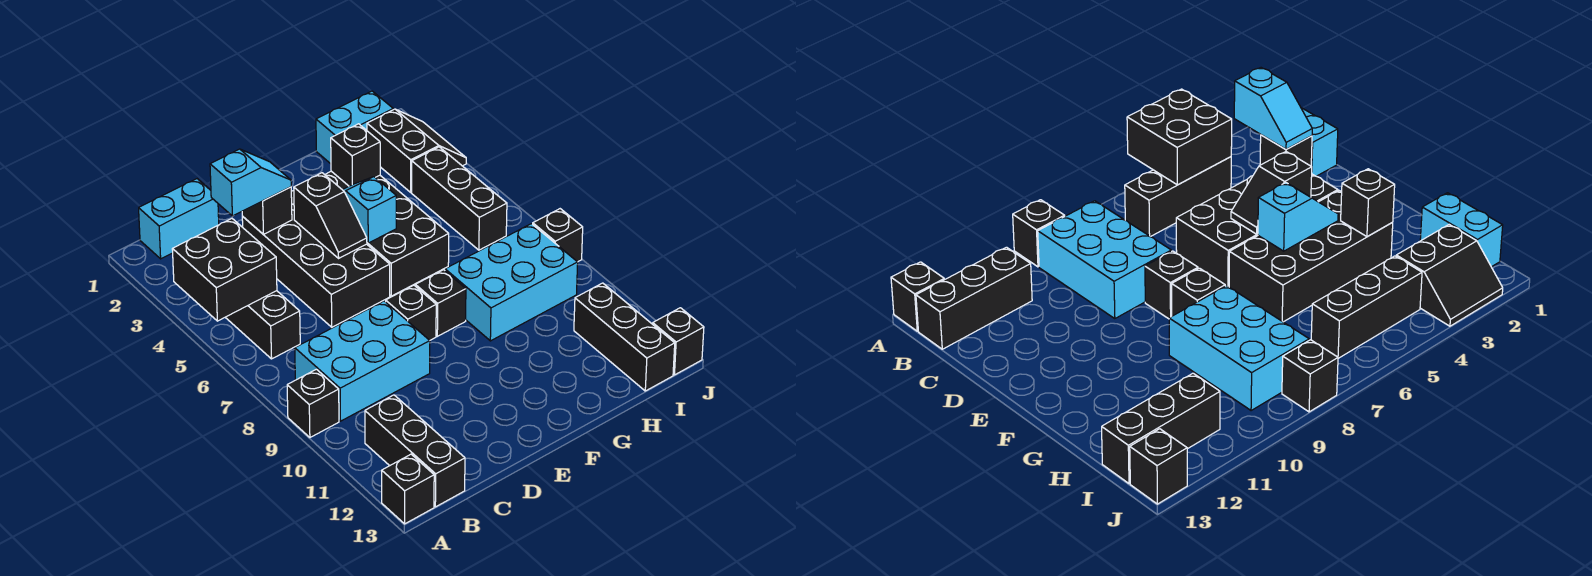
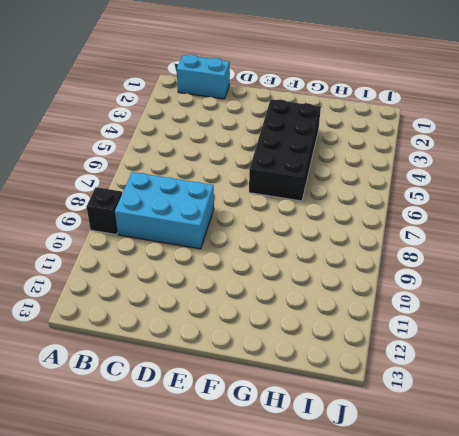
none -> black 1x1 brick [382,454,434,524]
none -> black 1x3 brick [225,291,300,359]
none -> black 1x3 brick [365,395,465,507]

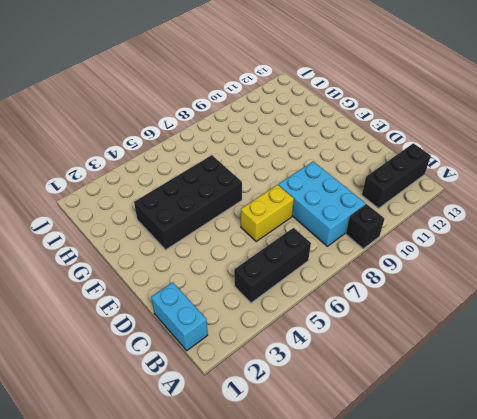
yellow 1x2 brick [241,185,294,241] -> black 2x4 brick [242,190,390,327]
none -> black 1x1 brick [382,454,434,524]
none -> black 1x1 brick [386,285,436,340]
none -> black 1x1 brick [415,270,466,336]

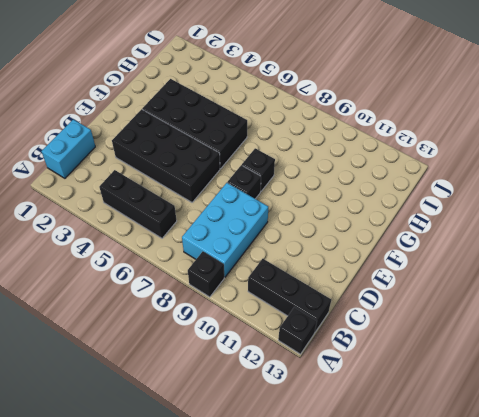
none -> cyan 2x3 brick [445,224,578,341]
none -> cyan 1x2 brick [316,91,393,164]
none -> black 2x2 slope [367,109,466,192]

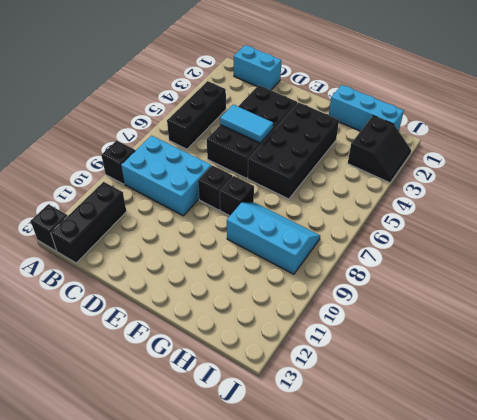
cyan 1x2 tile [220,105,273,143] -> black 1x2 slope [294,173,367,258]
cyan 1x3 brick [329,85,404,131] -> cyan 1x2 brick [316,91,393,164]
cyan 2x3 slope [227,203,320,274] -> cyan 2x3 brick [445,224,578,341]
none -> black 1x3 brick [412,147,507,250]
none -> black 1x3 brick [574,283,675,391]
none -> black 1x1 brick [533,209,583,262]

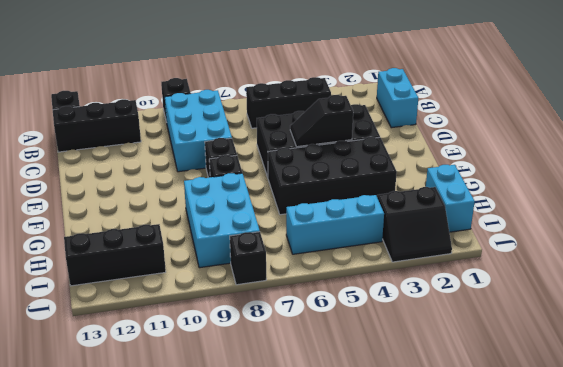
cyan 1x3 brick [286,195,384,254] -> black 1x3 brick [412,147,507,250]
none -> black 1x1 brick [653,308,704,375]
none -> black 2x2 brick [172,219,277,321]
none -> black 1x1 brick [242,187,292,234]

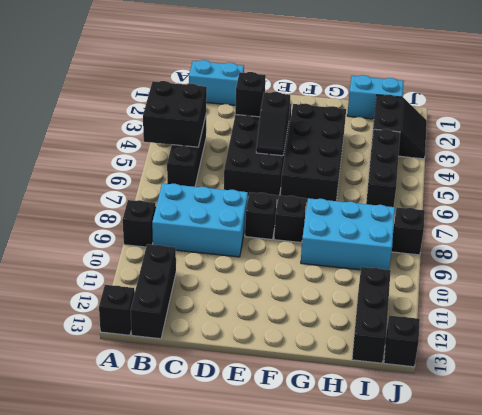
none -> cyan 1x2 slope [343,177,396,243]
none -> black 1x1 brick [331,124,380,186]
none -> cyan 1x2 slope [210,149,291,216]

